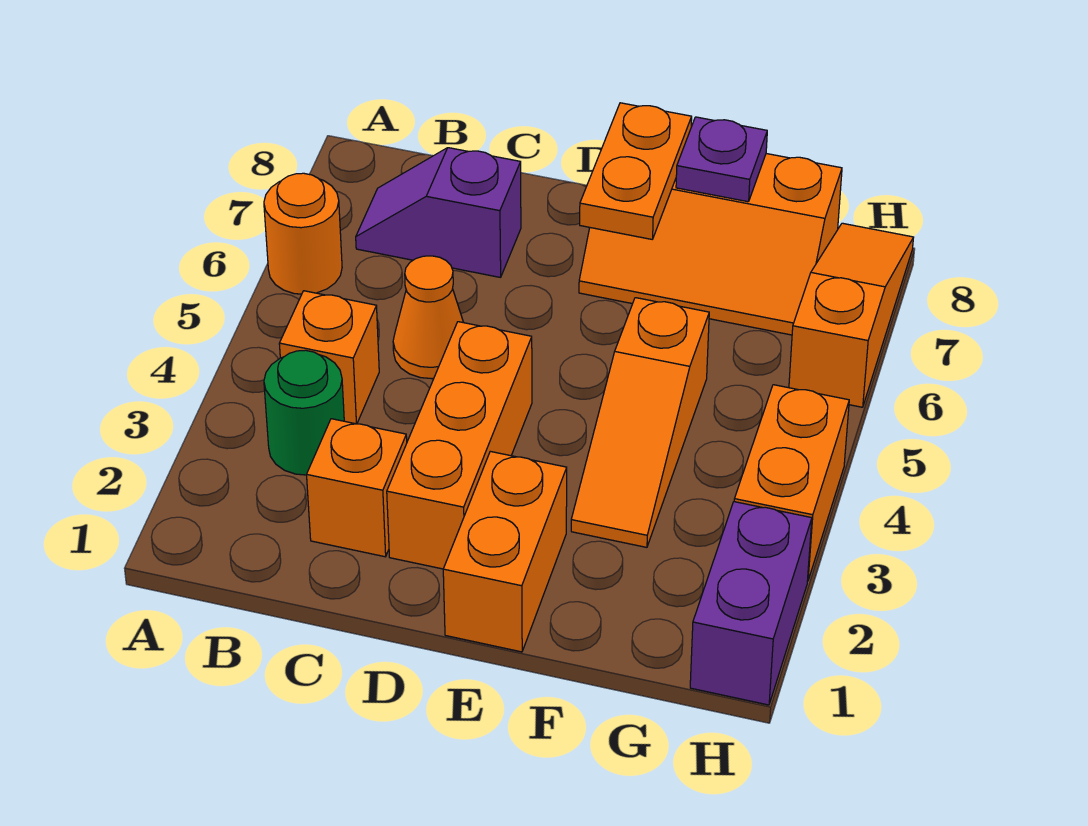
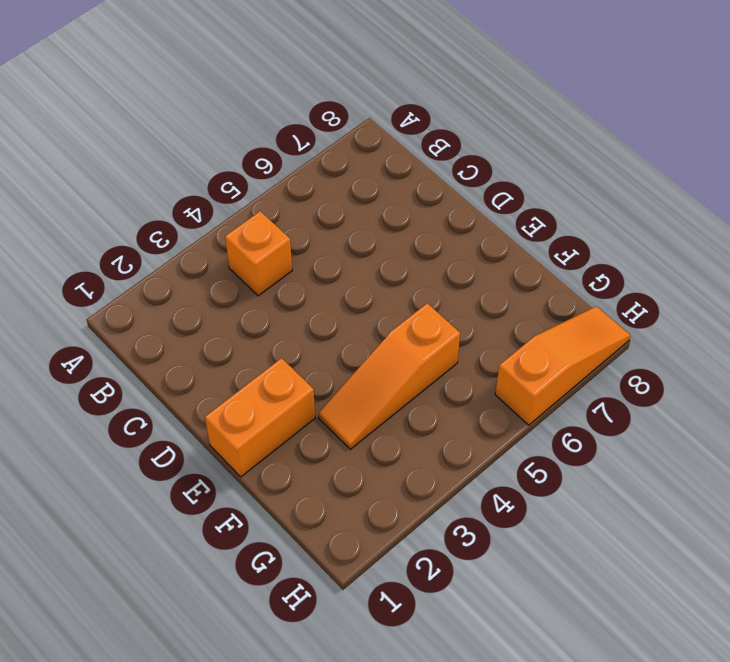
none -> orange 1x1 round brick [264,173,342,294]
none -> green 1x1 round brick [264,350,344,475]
none -> purple 1x2 slope [356,148,521,277]

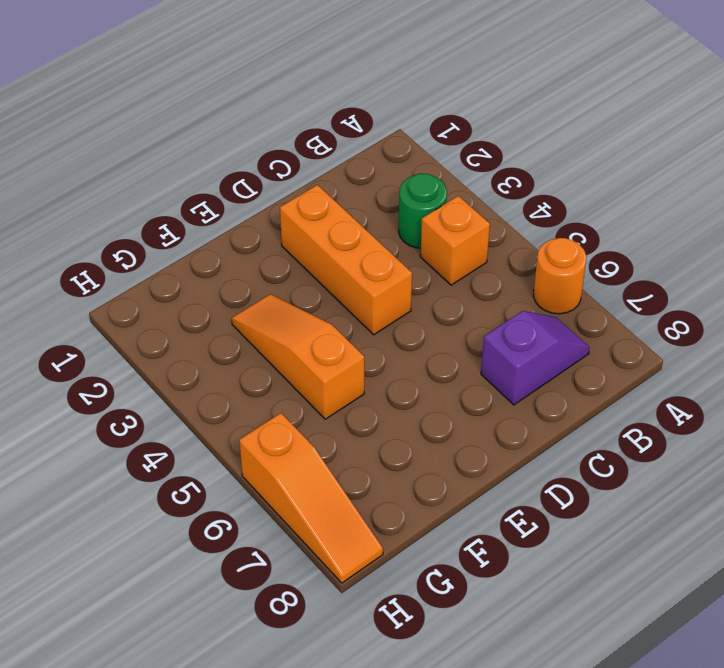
none -> orange 1x1 brick [307,419,407,557]
none -> orange 1x1 cone [393,256,464,379]
none -> orange 1x2 brick [443,451,567,652]

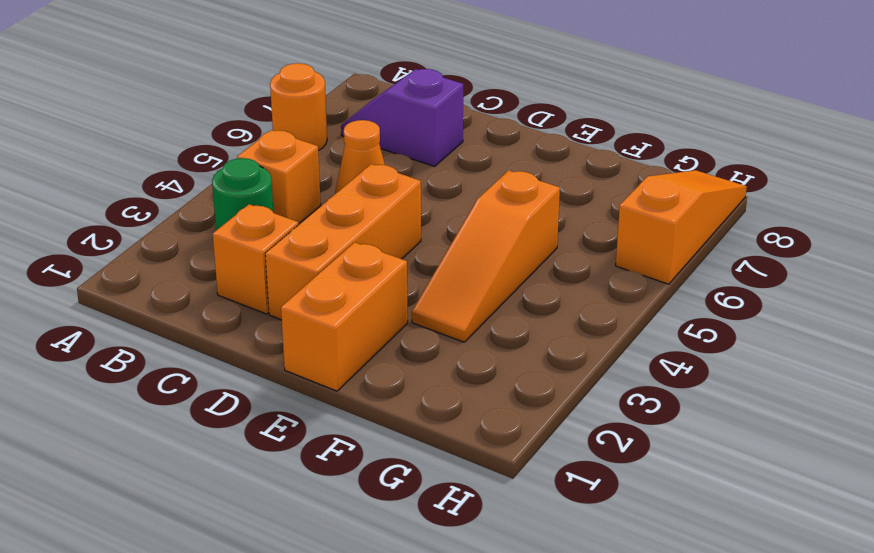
none -> orange 2x3 slope [579,154,842,335]
none -> purple 1x2 brick [690,502,812,705]
none -> orange 1x2 brick [734,385,849,581]

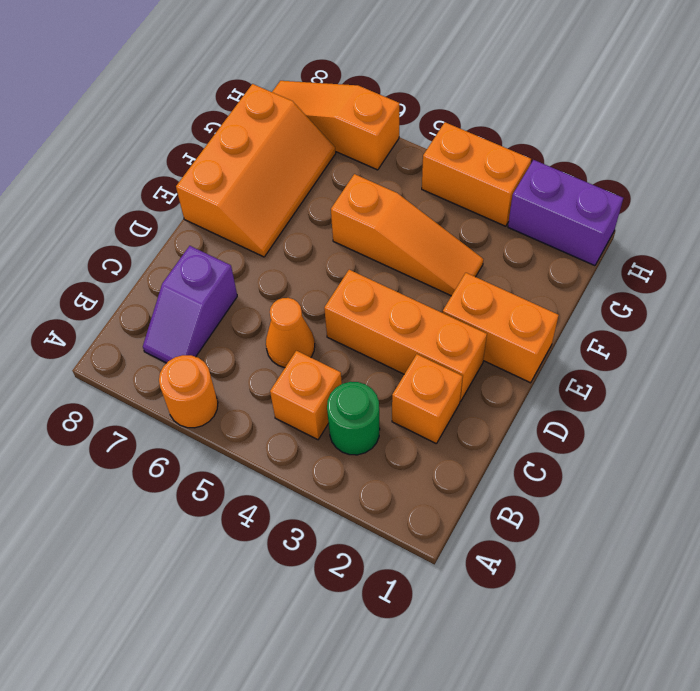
none -> orange 1x2 plate [580,103,692,239]
none -> purple 1x1 plate [676,117,767,202]

